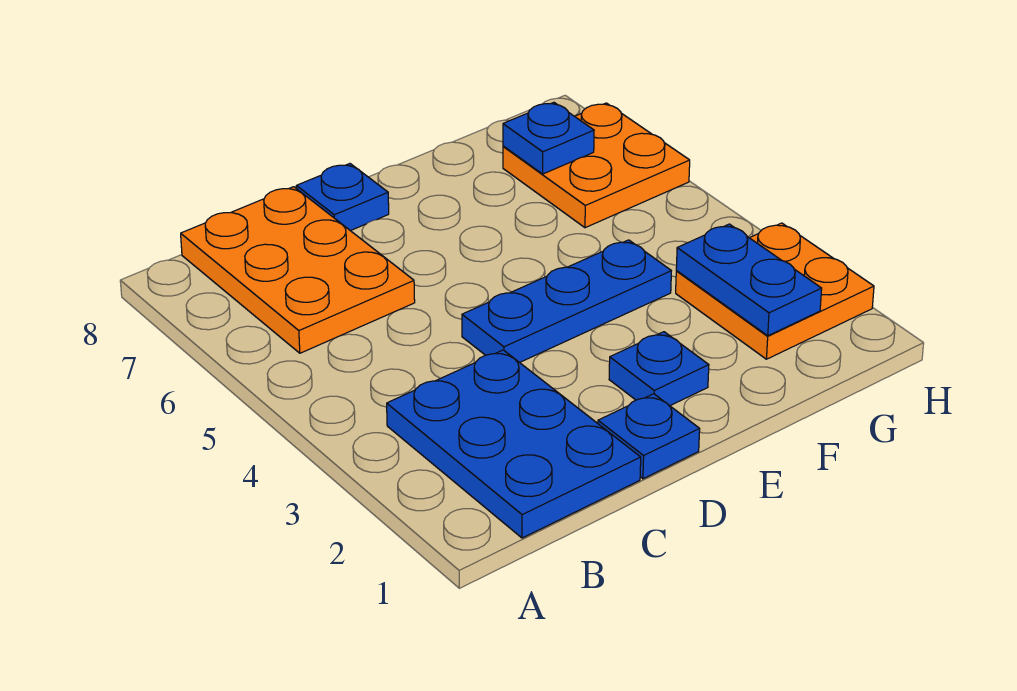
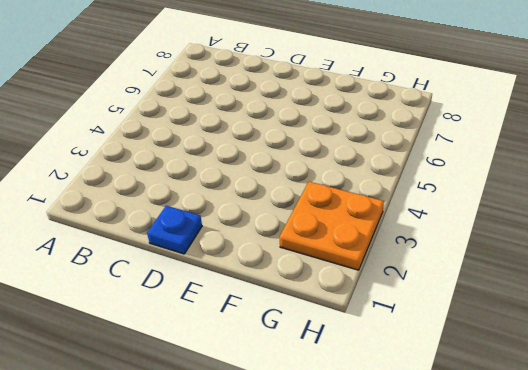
none -> blue 2x3 plate [387,350,641,538]
none -> orange 2x3 plate [181,187,415,353]

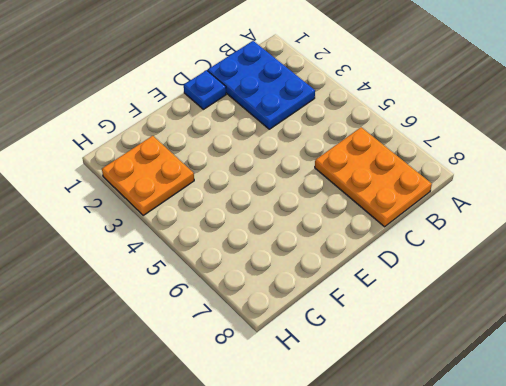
none -> blue 1x3 plate [462,240,671,363]
none -> blue 1x1 plate [296,164,389,231]

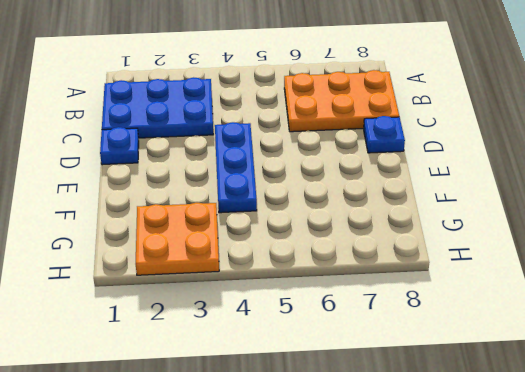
none -> blue 1x1 plate [609,332,709,406]
none -> orange 2x2 plate [503,103,690,228]

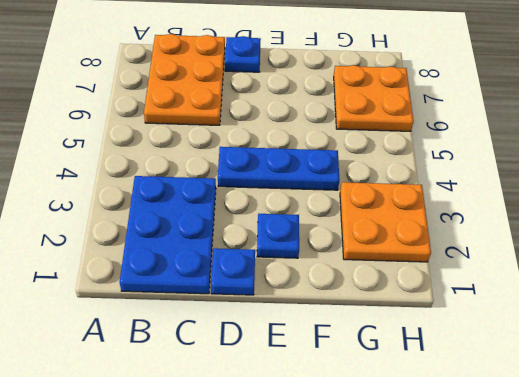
none -> blue 1x2 plate [676,224,822,336]
none -> blue 1x1 plate [503,102,594,174]

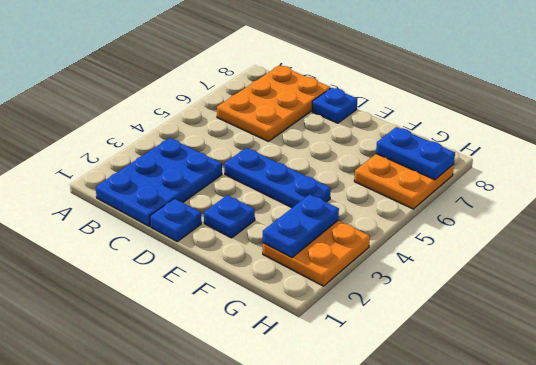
blue 1x2 plate [376,127,455,180] -> blue 1x1 plate [503,102,594,174]

